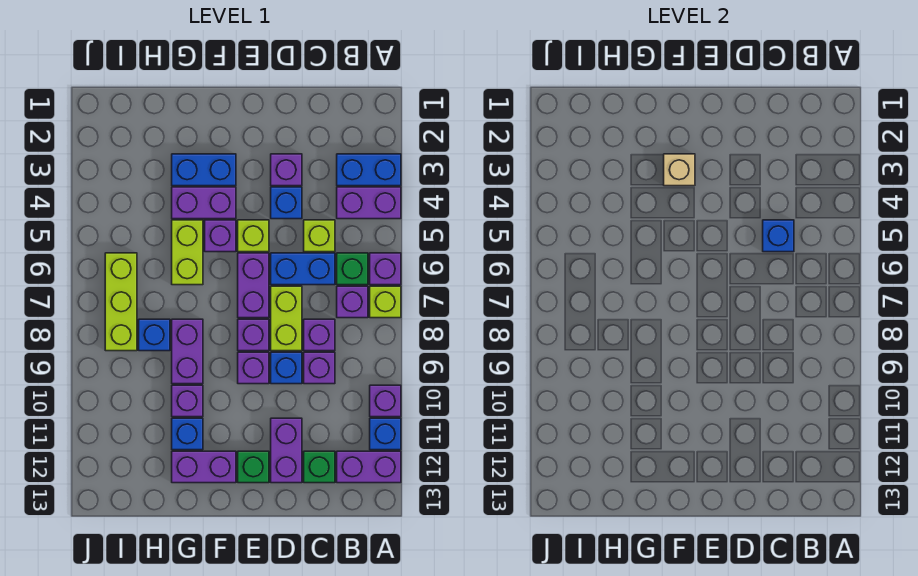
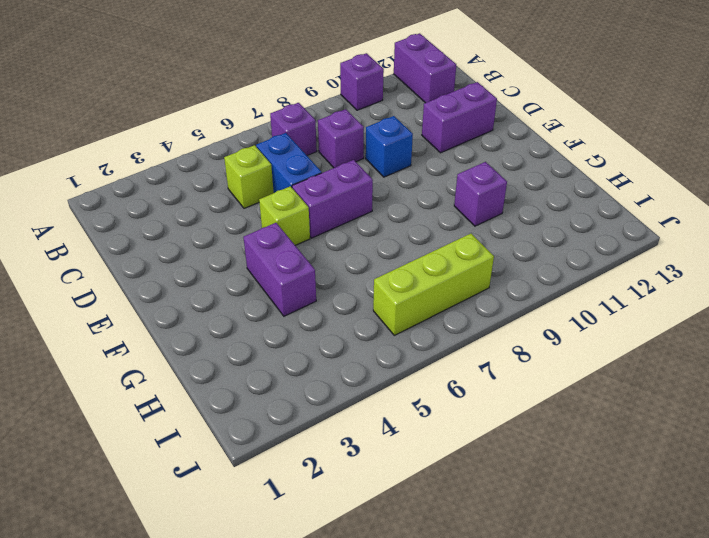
none -> blue 1x2 brick [337,154,401,186]
none -> purple 1x2 brick [337,187,401,219]
none -> purple 1x1 brick [370,253,401,285]
none -> lime 1x1 brick [370,286,401,318]

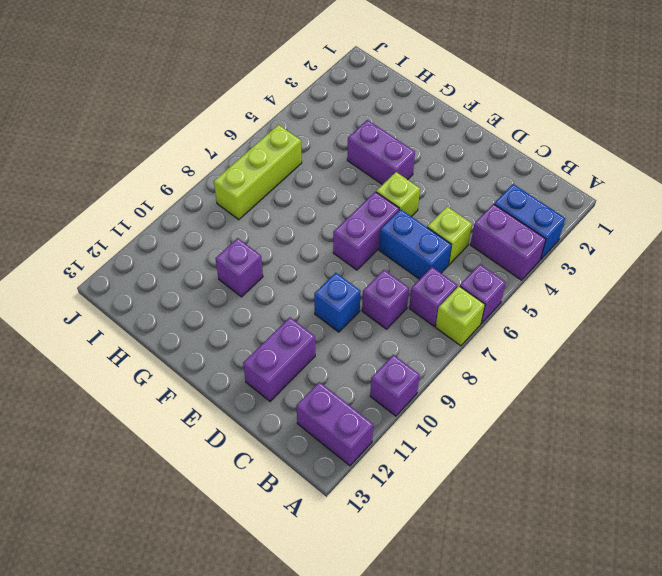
none -> blue 1x1 brick [370,418,401,450]
none -> green 1x1 brick [337,253,368,285]
none -> purple 1x1 brick [304,352,335,384]
none -> green 1x1 brick [304,451,335,483]

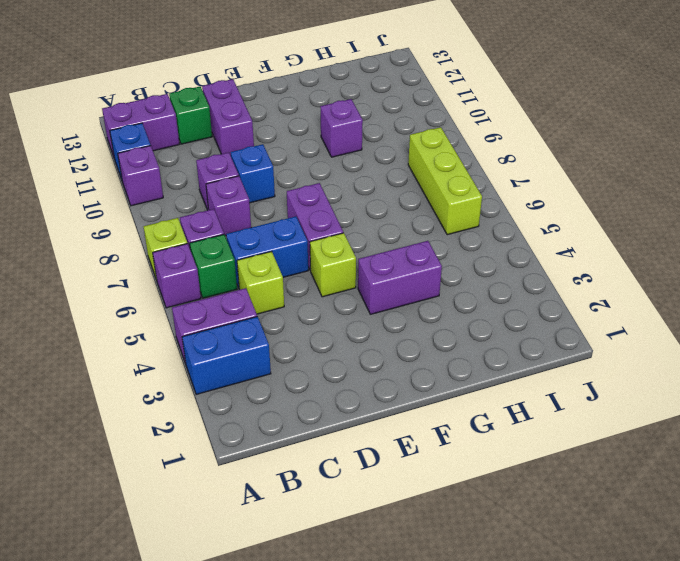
none -> purple 1x1 brick [271,154,302,186]
none -> blue 1x1 brick [271,187,302,219]
none -> lime 1x2 brick [271,286,302,351]
none -> purple 1x1 brick [238,319,269,351]

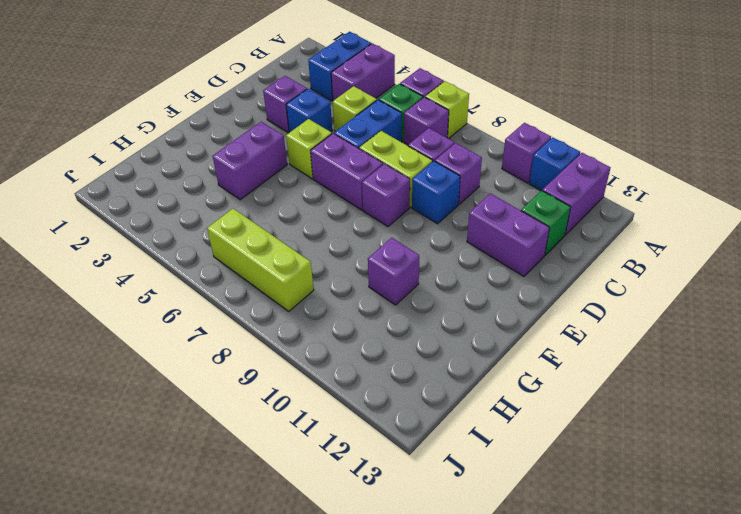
none -> purple 1x1 brick [238,352,269,384]
none -> green 1x1 brick [238,451,269,483]
none -> blue 1x2 brick [172,154,236,186]
none -> purple 1x1 brick [205,220,236,252]

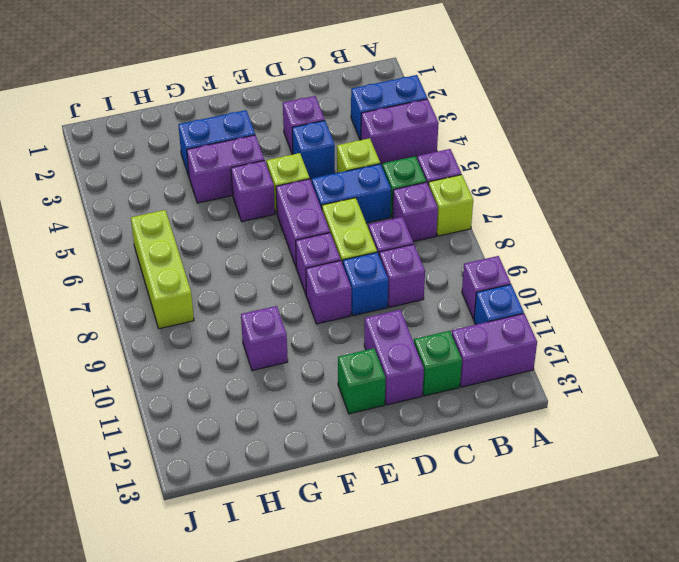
none -> purple 1x2 brick [172,451,236,483]
none -> lime 1x2 brick [172,220,203,285]
none -> purple 1x2 brick [172,319,203,384]
none -> blue 1x1 brick [172,418,203,450]

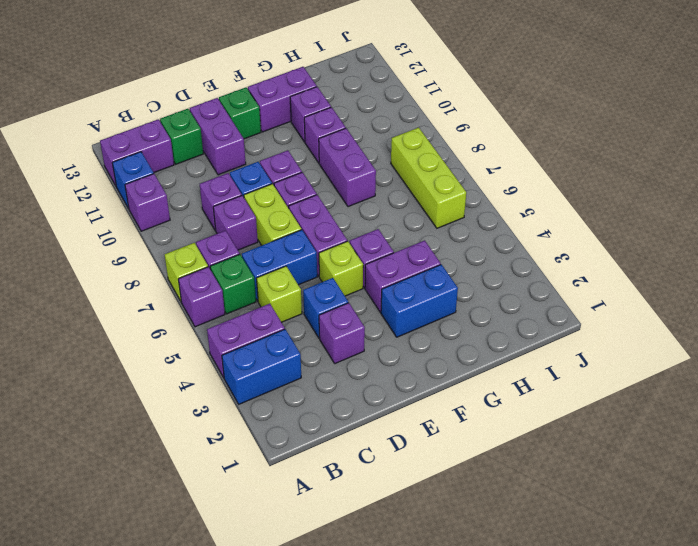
purple 1x1 brick [290,87,331,142] -> blue 1x1 brick [172,418,203,450]
none -> lime 1x2 brick [172,220,203,285]
none -> blue 1x1 brick [139,319,170,351]
none -> blue 1x1 brick [763,220,794,252]
none -> tan 1x1 brick [664,154,695,186]

